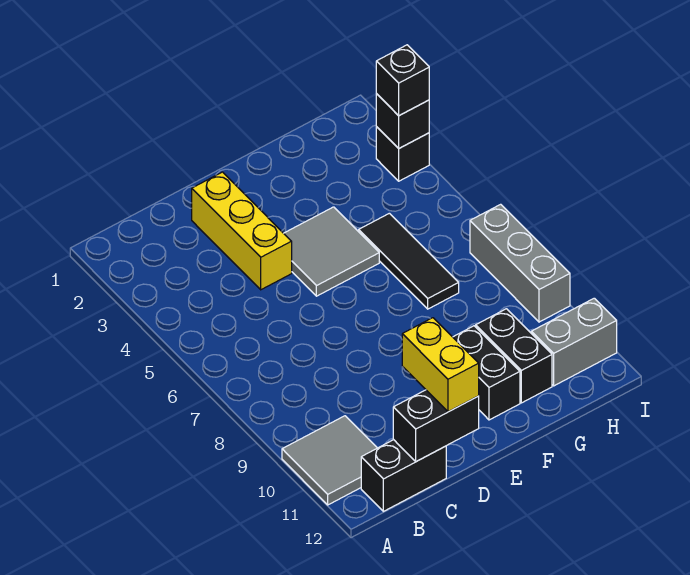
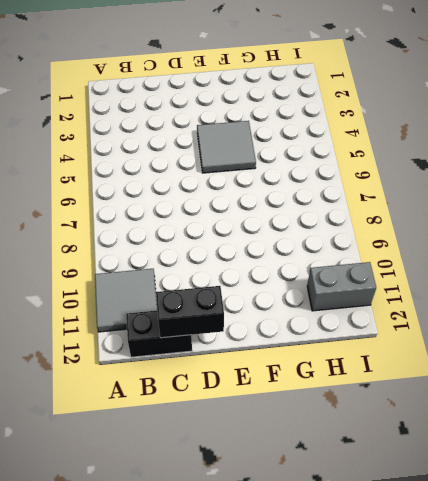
none -> yellow 1x3 brick [192,172,292,290]
none -> black 1x2 brick [453,326,520,420]
none -> black 1x3 tile [359,213,459,309]

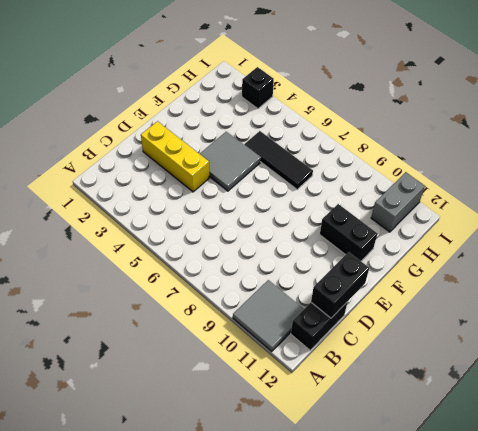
none -> black 1x2 brick [476,309,552,403]
none -> grey 1x3 brick [470,204,570,322]
none -> black 1x1 brick [376,94,429,148]

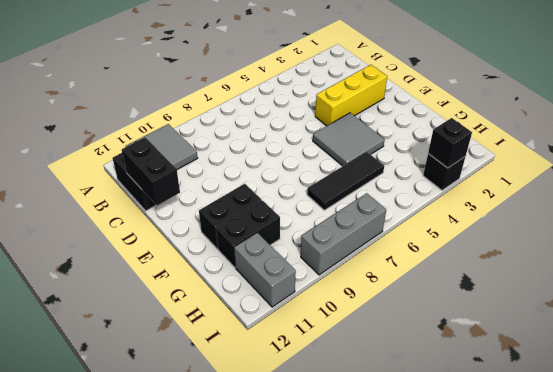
none -> yellow 1x2 brick [402,318,479,412]
none -> black 1x1 brick [376,45,429,116]

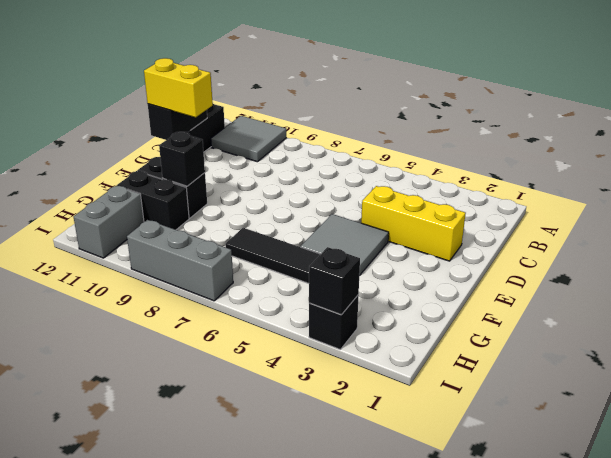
black 1x1 brick [159,132,205,186] -> black 1x1 brick moved to [376,45,429,116]

